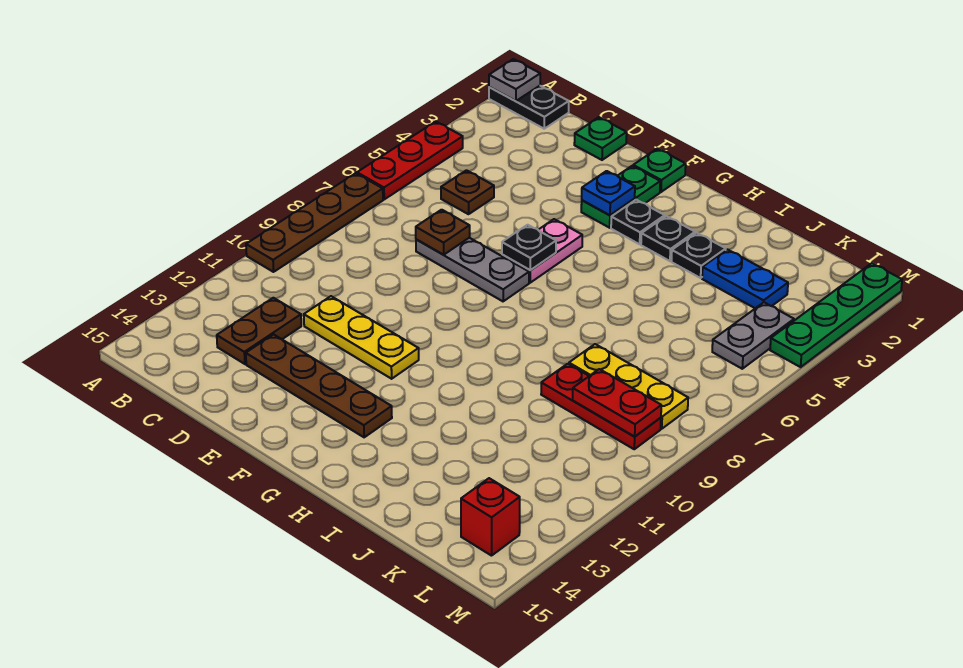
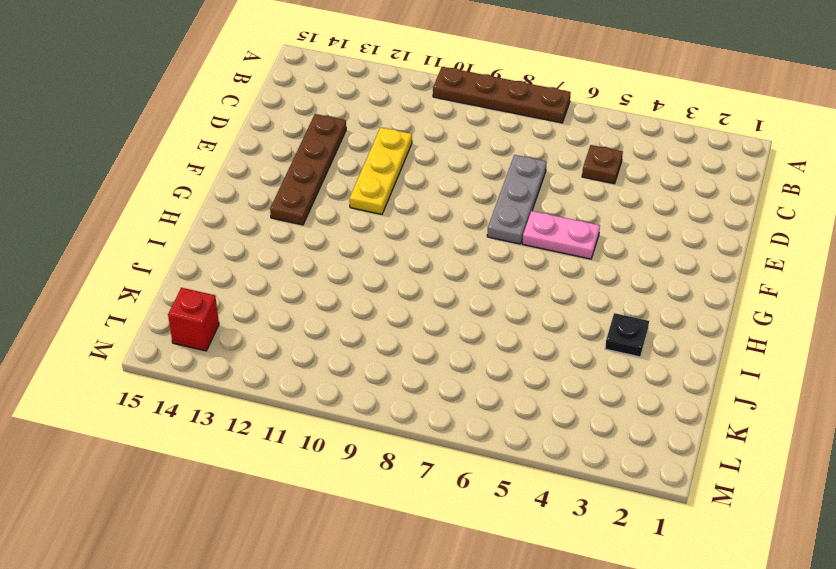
none -> black 1x2 plate [489,86,569,129]
none -> red 1x3 plate [357,122,463,199]
none -> brown 1x2 plate [217,298,301,364]

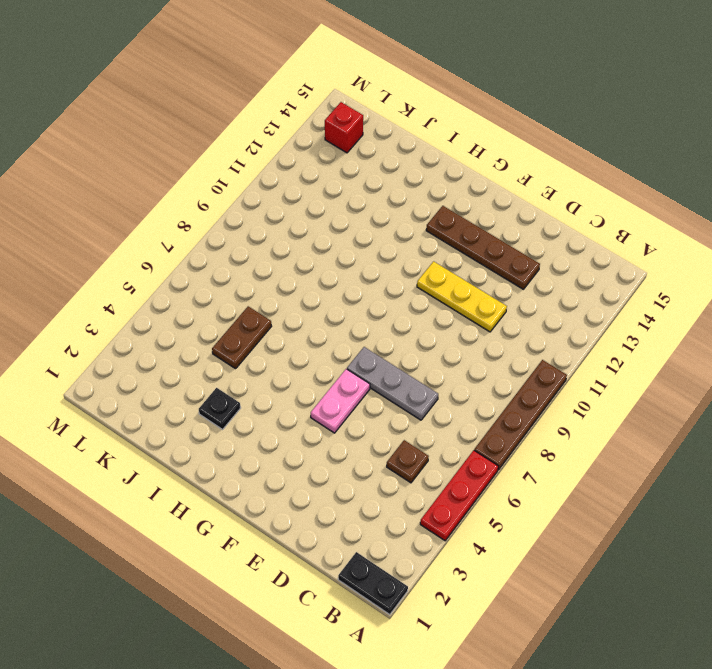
brown 1x2 plate [212,306,272,369] -> brown 1x2 plate moved to [217,298,301,364]
none -> green 1x1 plate [574,117,627,160]
none -> green 1x1 plate [633,149,686,192]
none -> green 1x2 plate [581,166,660,228]

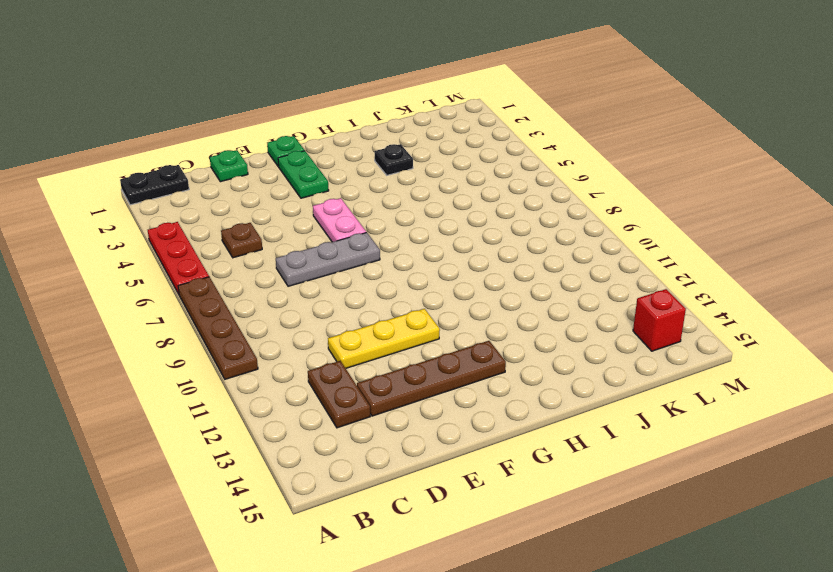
none -> black 1x1 plate [611,200,665,244]
none -> black 1x1 plate [641,216,695,261]
none -> blue 1x2 plate [702,249,788,308]

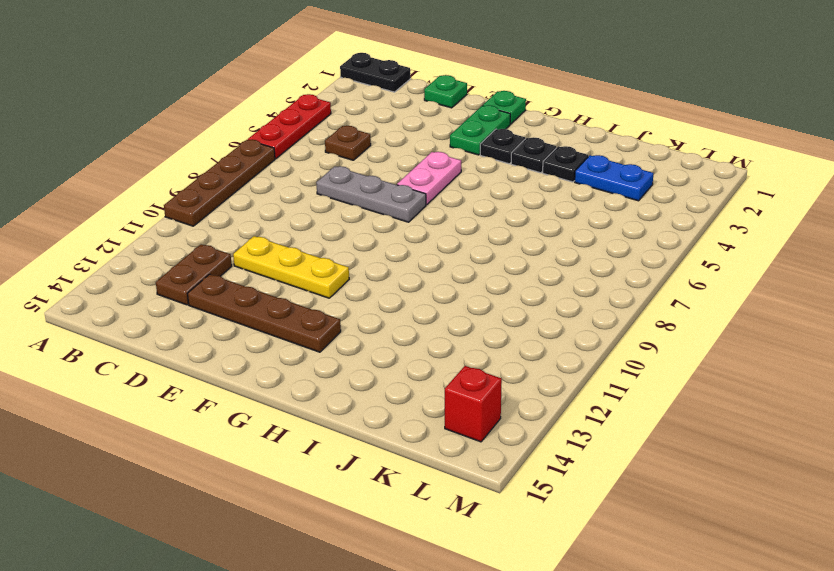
none -> yellow 1x3 plate [569,344,688,429]
none -> red 1x3 plate [541,364,661,449]
none -> grey 1x2 plate [712,302,794,369]

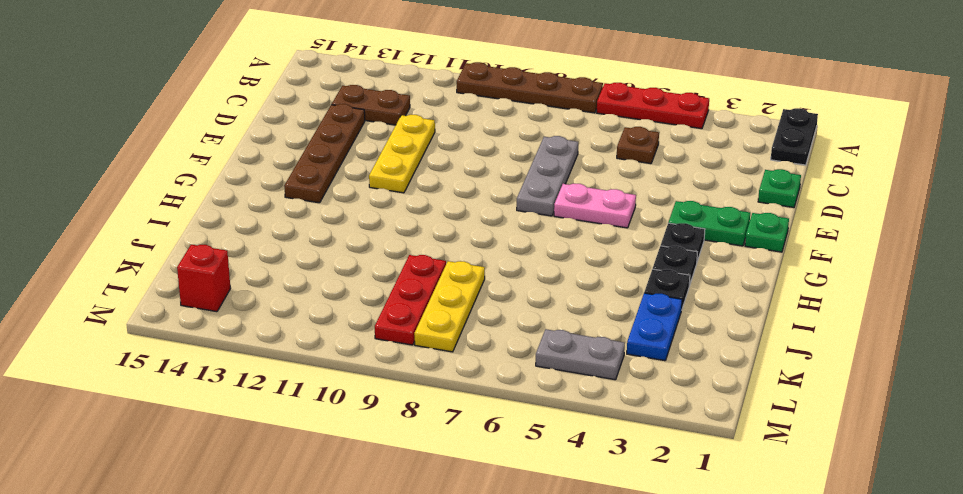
none -> green 1x4 plate [770,263,902,367]
none -> grey 1x1 plate [489,59,540,101]
none -> brown 1x1 plate [416,210,470,255]

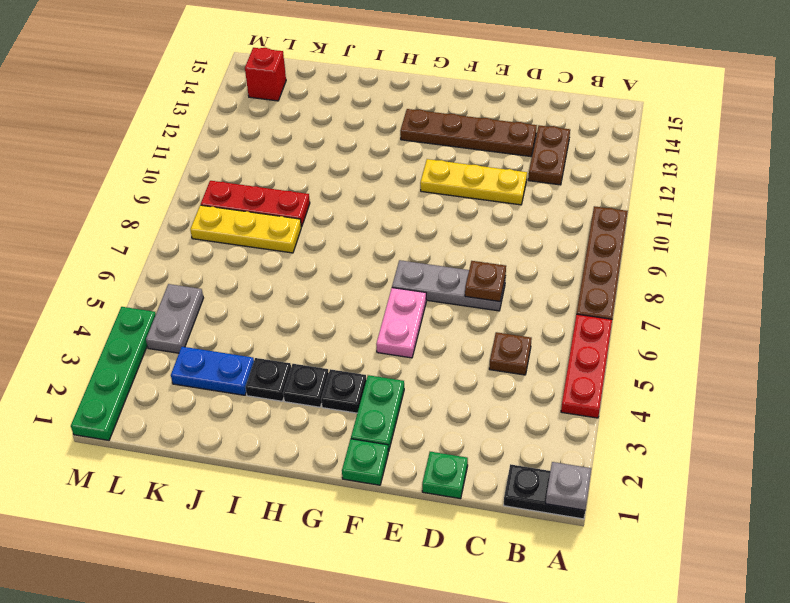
none -> blue 1x1 plate [582,171,635,215]
none -> black 1x1 plate [502,225,556,270]
none -> red 1x2 plate [573,369,661,436]

